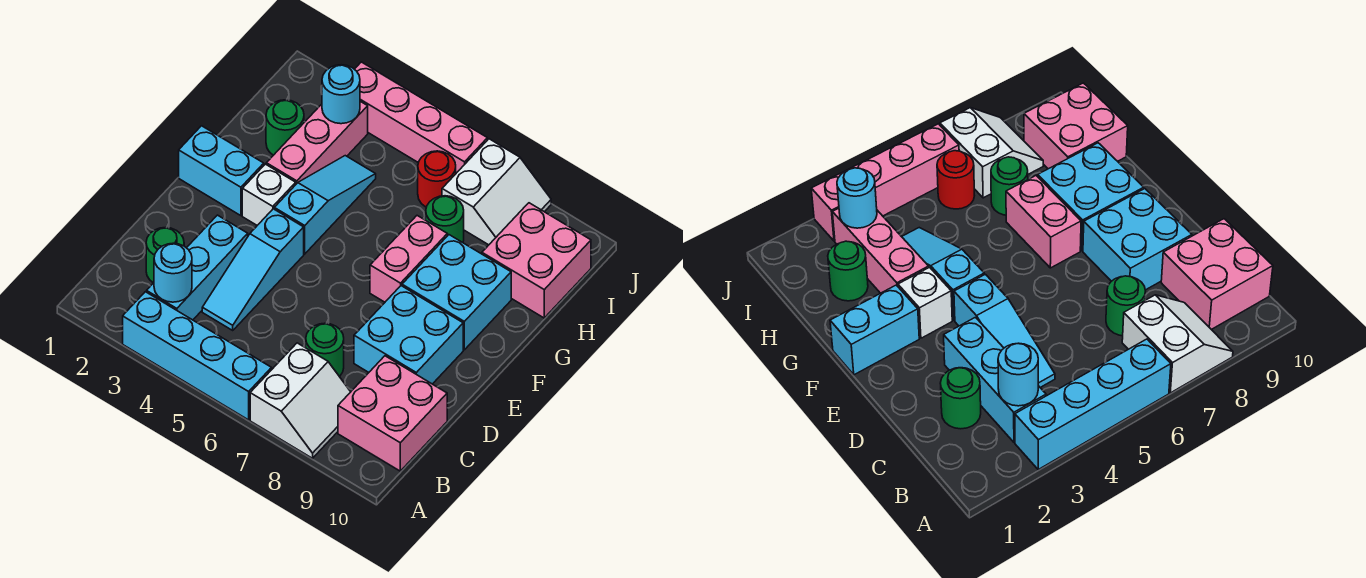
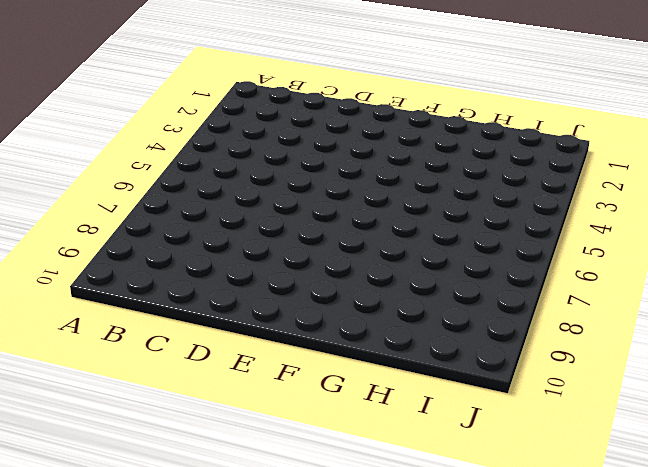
none -> cyan 1x4 brick [123,292,272,420]
none -> white 2x2 slope [250,343,350,458]
none -> cyan 1x3 brick [147,215,248,320]

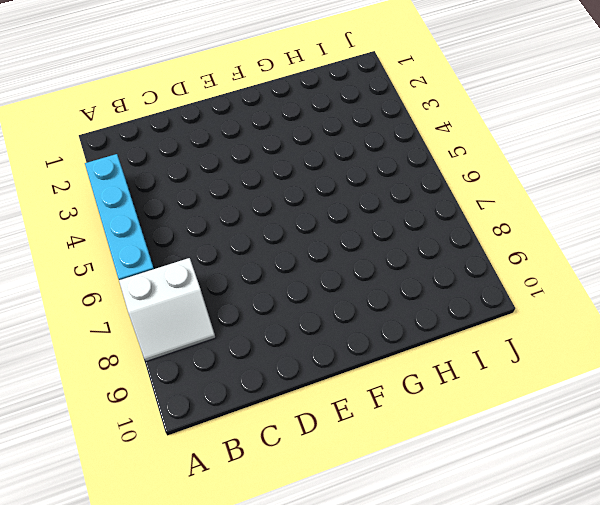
none -> cyan 1x3 brick [147,215,248,320]
none -> pink 2x2 brick [338,356,447,471]
none -> green 1x1 round brick [146,228,184,283]

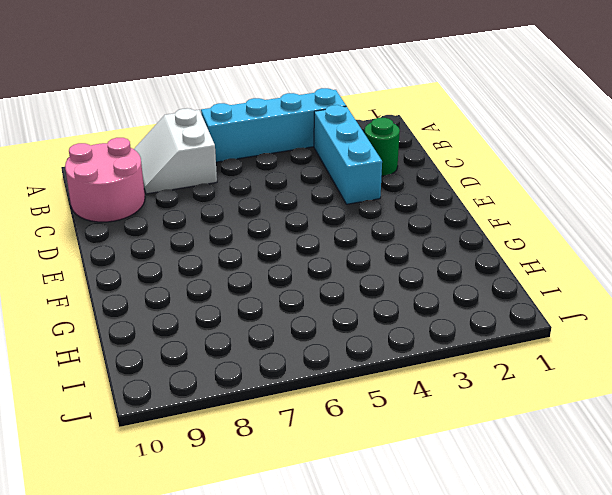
pink 2x2 round brick [65,138,145,222] -> pink 2x2 brick [338,356,447,471]
none -> cyan 1x3 slope [202,209,304,330]
none -> green 1x1 round brick [306,323,344,377]
none -> cyan 2x2 brick [354,286,463,384]

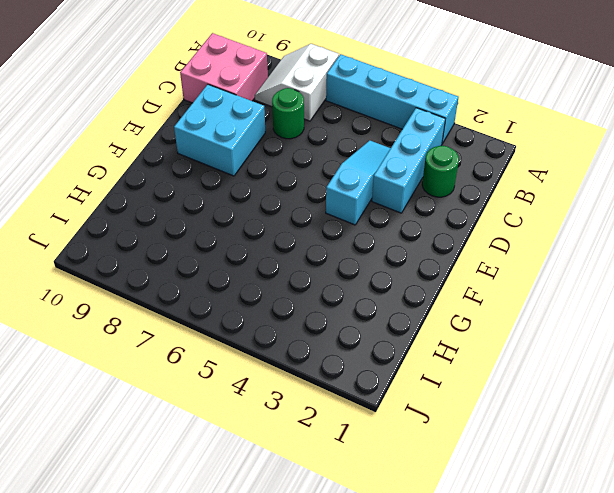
none -> cyan 1x2 brick [179,126,264,216]
none -> white 1x1 brick [242,164,296,225]
none -> cyan 1x3 slope [274,156,376,254]

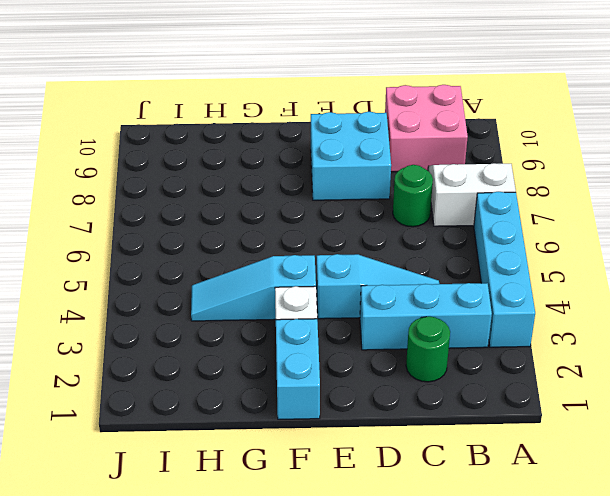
none -> pink 1x2 brick [370,216,447,302]
none -> cyan 2x2 brick [402,235,511,350]
none -> pink 1x3 brick [266,101,368,184]

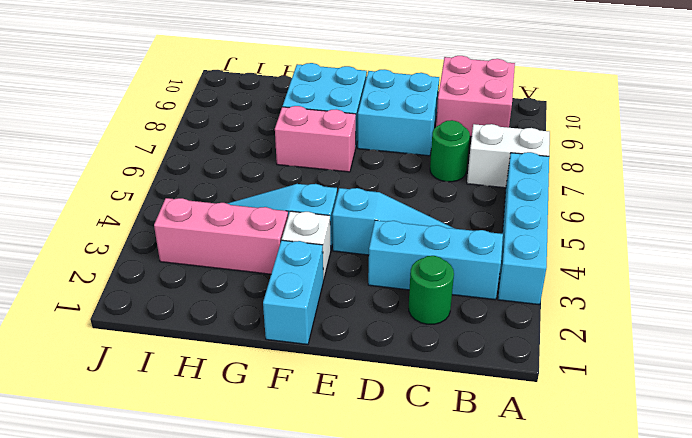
none -> green 1x1 round brick [266,100,304,155]
none -> green 1x1 round brick [426,196,464,243]
none -> pink 2x2 brick [482,203,591,318]

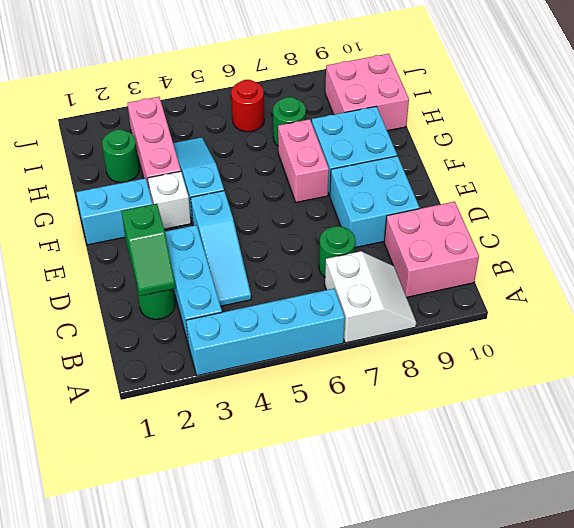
green 1x2 slope [121,204,176,296] -> none
none -> white 2x2 slope [442,139,551,245]
none -> pink 1x4 brick [355,62,487,173]
none -> cyan 1x1 round brick [154,243,192,302]

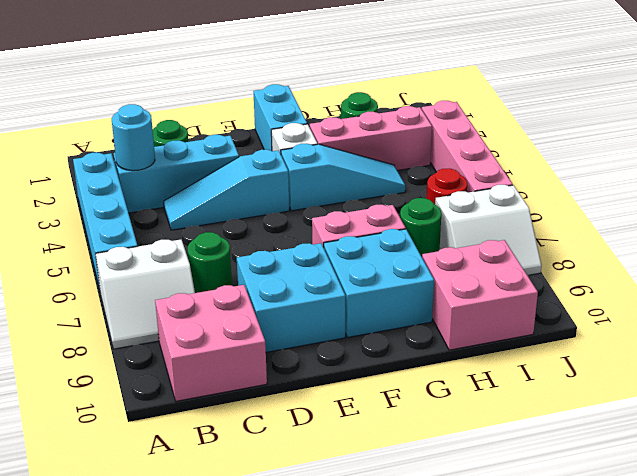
none -> cyan 1x1 round brick [322,65,360,124]

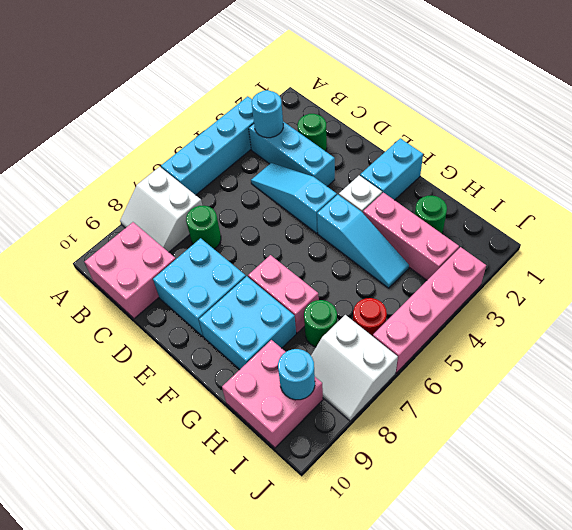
cyan 1x1 round brick [278,349,315,400] -> cyan 1x1 round brick moved to [322,65,360,124]

